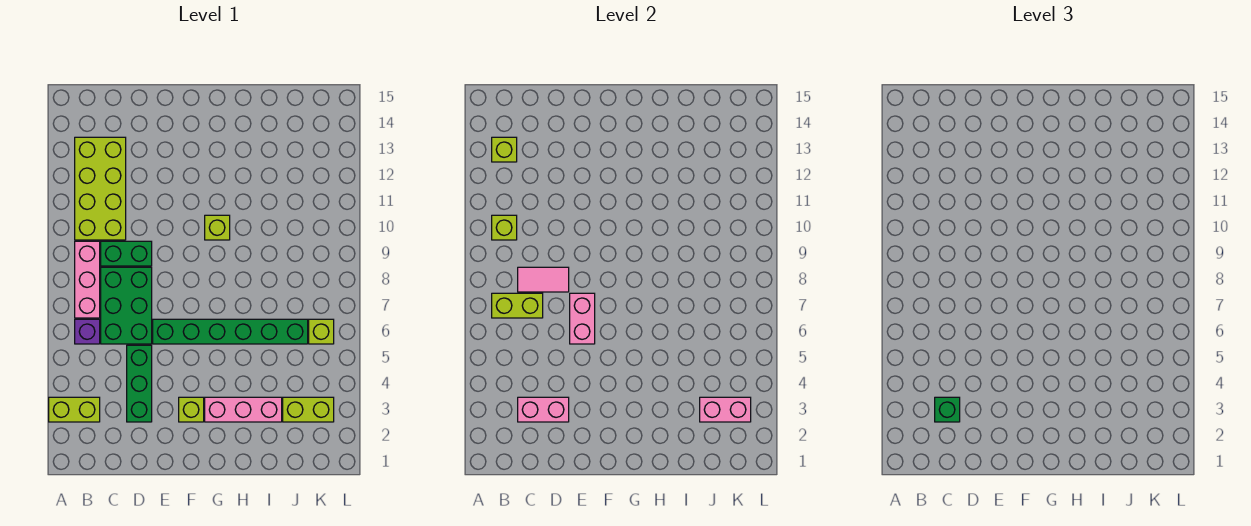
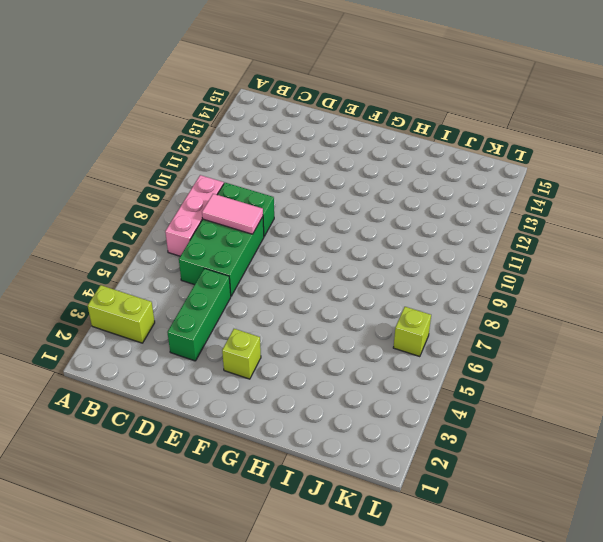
none -> purple 1x1 brick [75,319,100,344]
none -> lime 2x4 brick [75,137,126,240]
none -> green 1x6 brick [153,319,308,344]

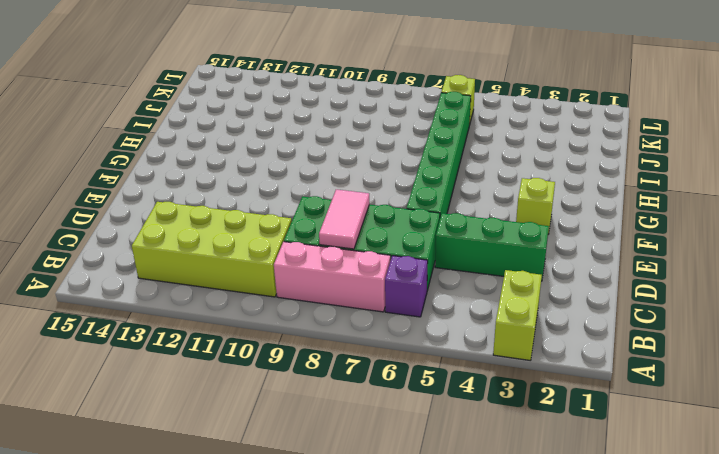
none -> pink 1x3 brick [205,397,282,422]
none -> lime 1x1 brick [205,215,230,240]
none -> lime 1x2 brick [283,397,334,422]

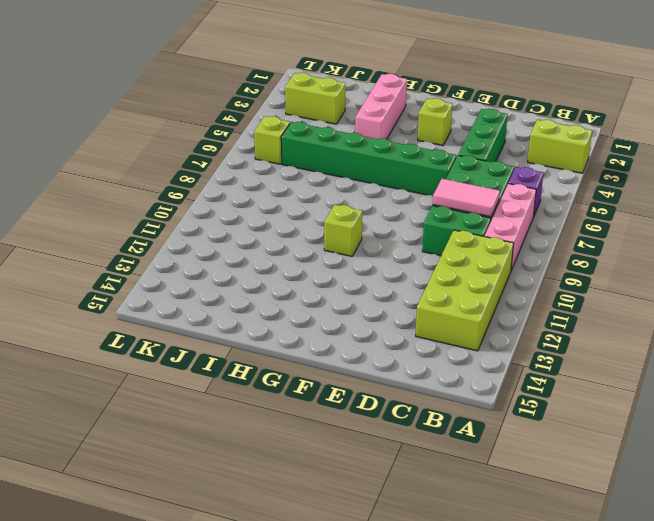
pink 1x3 brick [355,74,407,139] -> pink 1x3 brick turned to [205,397,282,422]
none -> lime 1x2 brick [492,293,543,318]
none -> lime 1x1 brick [492,215,517,240]
none -> lime 1x1 brick [492,137,517,162]

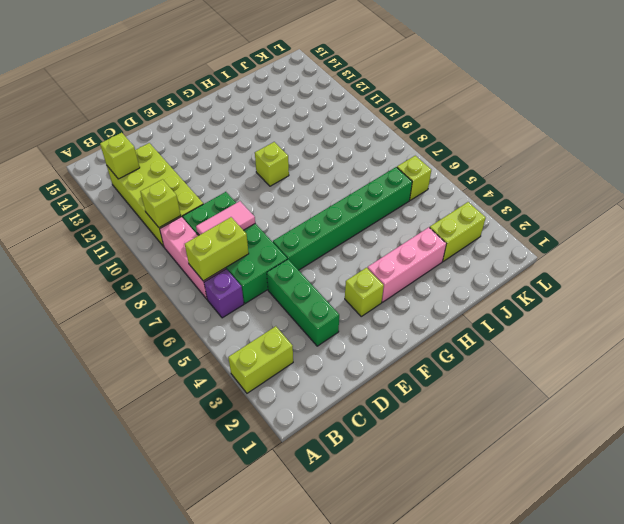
none -> pink 1x2 brick [518,397,569,422]
none -> pink 1x2 brick [570,293,595,344]
none -> pink 1x2 brick [700,397,751,422]

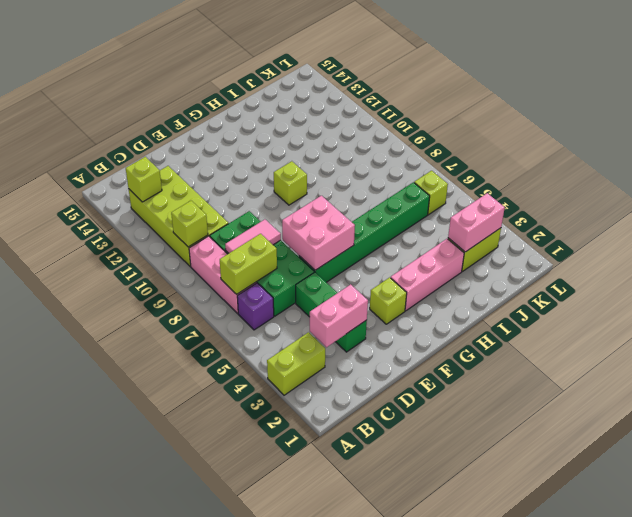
pink 2x2 brick [282,196,355,270] -> pink 1x2 brick [570,293,595,344]
none -> green 1x1 brick [935,397,960,422]

